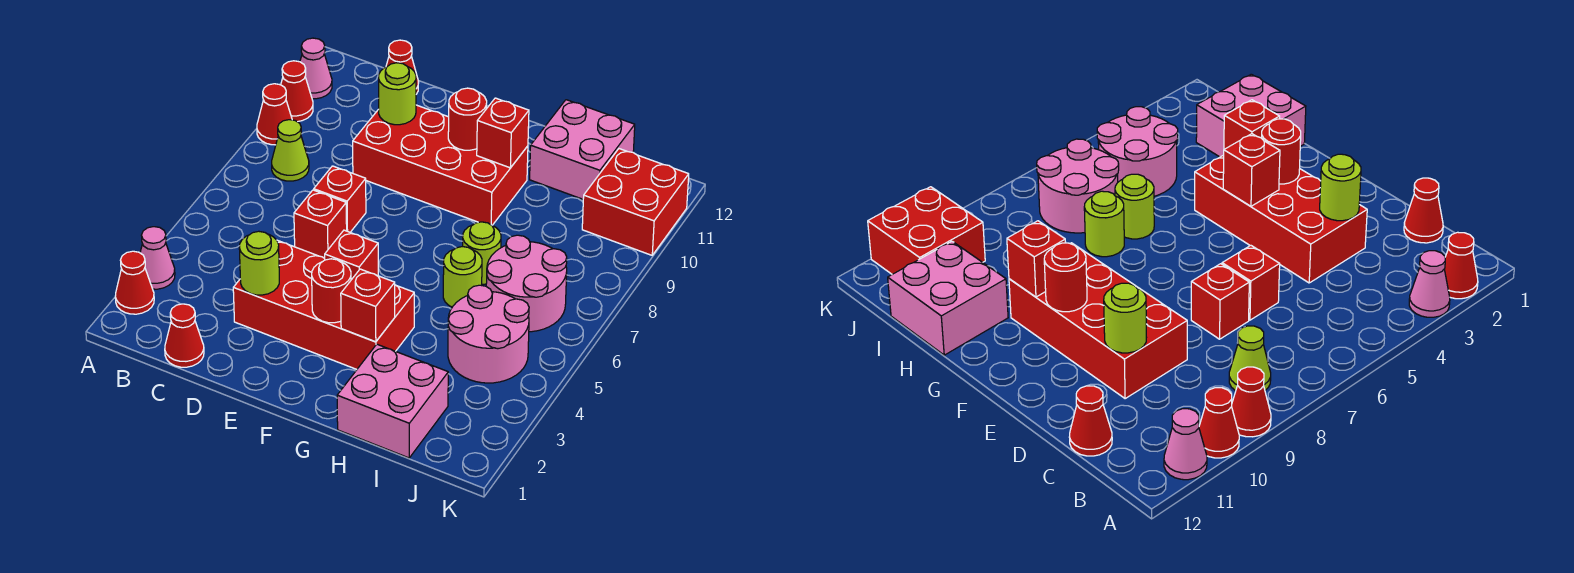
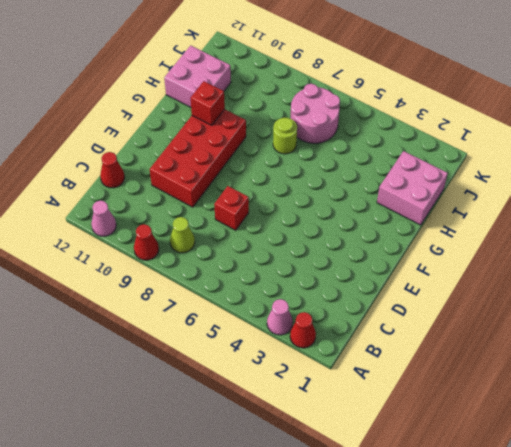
none -> red 1x1 cone [281,61,313,122]
none -> red 1x1 cone [165,304,204,367]
none -> red 2x4 brick [233,240,414,369]

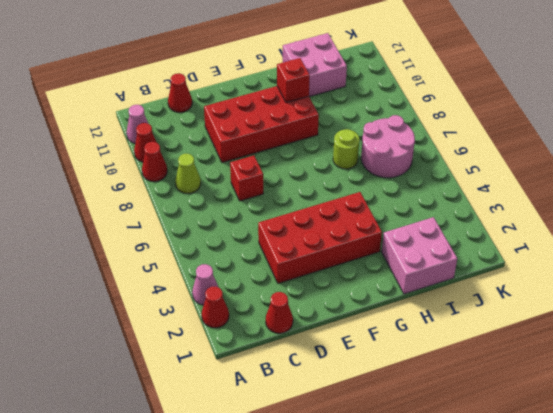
none -> red 1x1 brick [294,190,347,258]
none -> lime 1x1 round brick [443,247,482,307]
none -> pink 2x2 round brick [448,285,529,383]

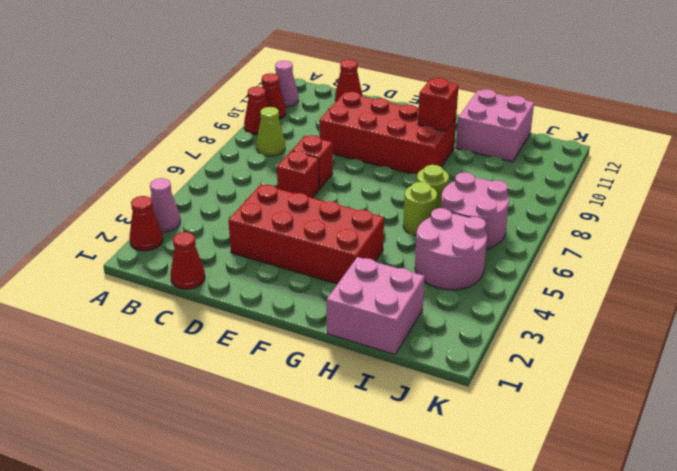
none -> red 2x2 brick [582,149,689,255]
none -> lime 1x1 round brick [239,231,279,295]
none -> lime 1x1 round brick [379,63,416,125]

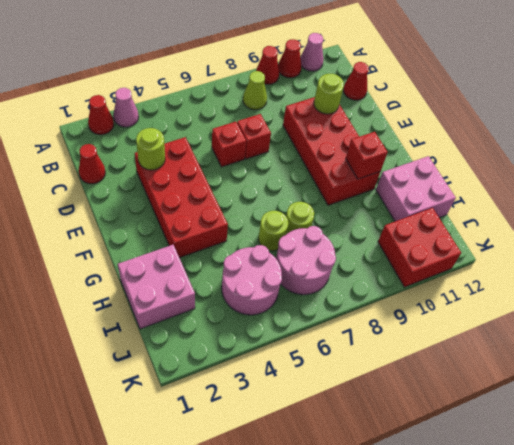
none -> red 1x1 round brick [312,259,351,323]
none -> red 1x1 brick [325,230,378,280]
none -> red 1x1 round brick [448,88,487,150]

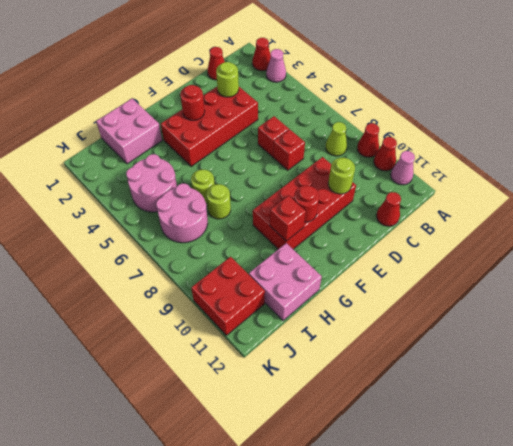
none -> red 1x1 brick [325,230,378,280]
none -> red 1x1 brick [341,269,395,342]

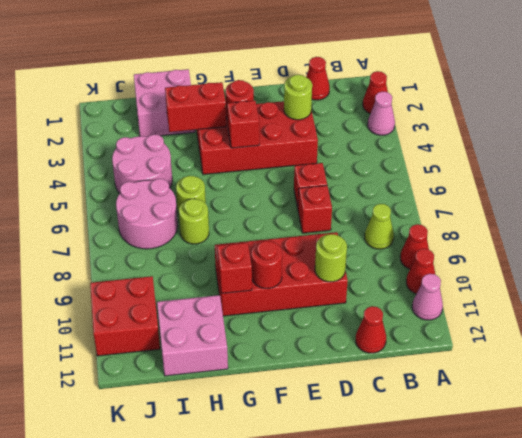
red 1x2 brick [165,82,226,132] -> red 1x1 brick [341,269,395,342]

